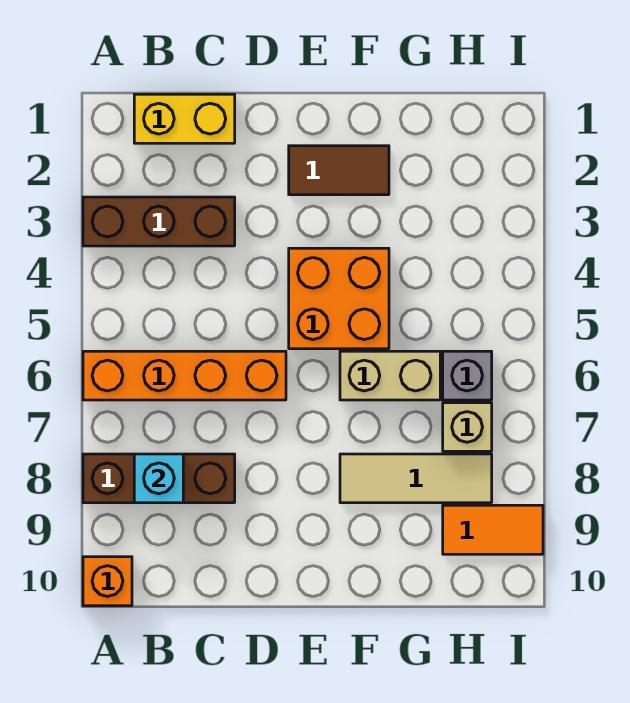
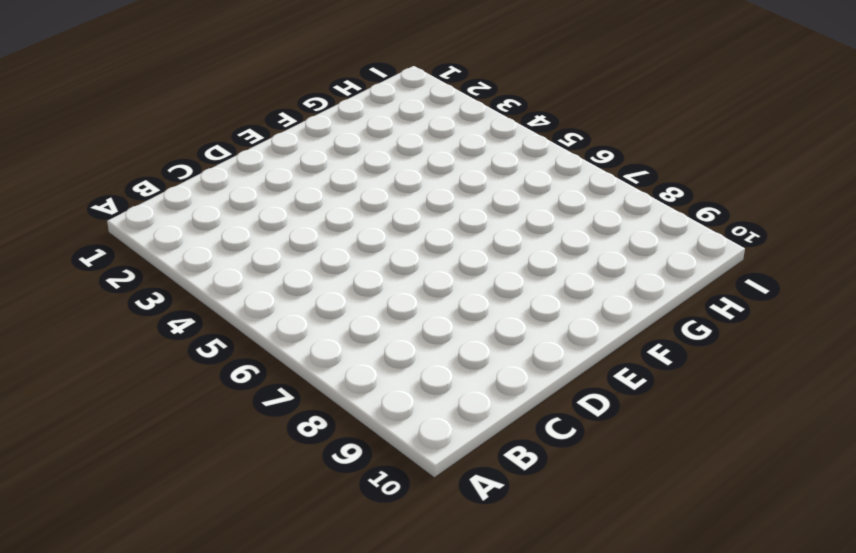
none -> brown 1x3 brick [83,197,235,246]
none -> orange 1x4 brick [83,351,286,400]
none -> brown 1x3 brick [83,454,235,503]

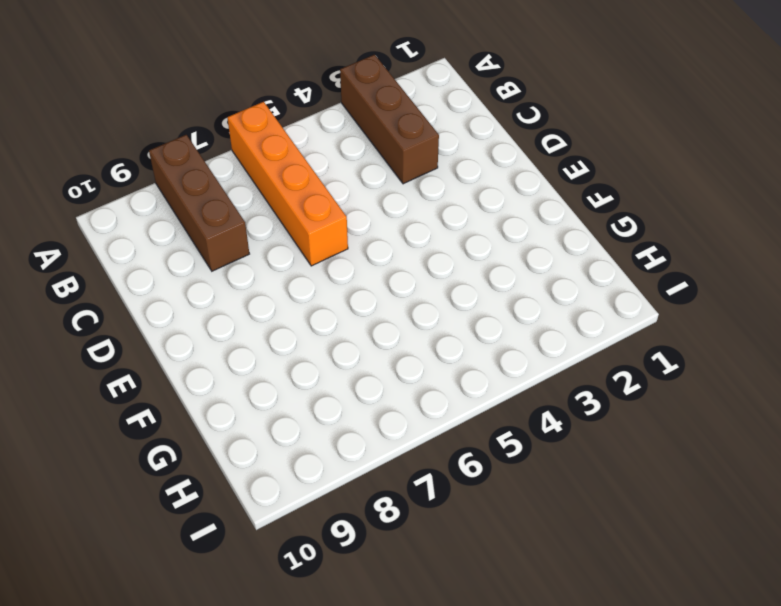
none -> orange 1x1 brick [83,557,132,606]
none -> yellow 1x2 brick [134,94,235,143]
none -> brown 1x2 tile [289,146,389,195]

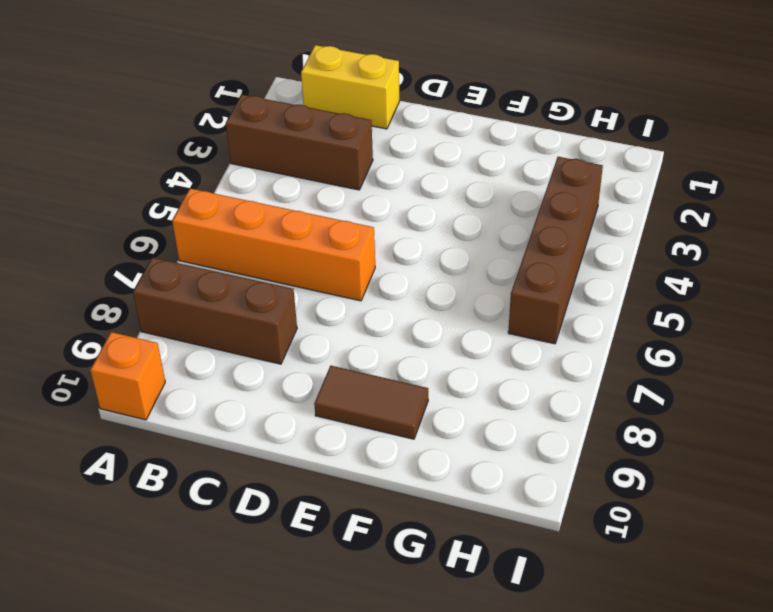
brown 1x2 tile [314,366,428,439] -> brown 1x2 tile moved to [289,146,389,195]
brown 1x4 brick [508,157,603,344] -> grey 1x1 brick [443,351,492,400]
none -> orange 2x2 brick [289,248,389,349]
none -> tan 1x2 brick [340,351,440,400]
none -> tan 1x3 tile [340,454,492,503]

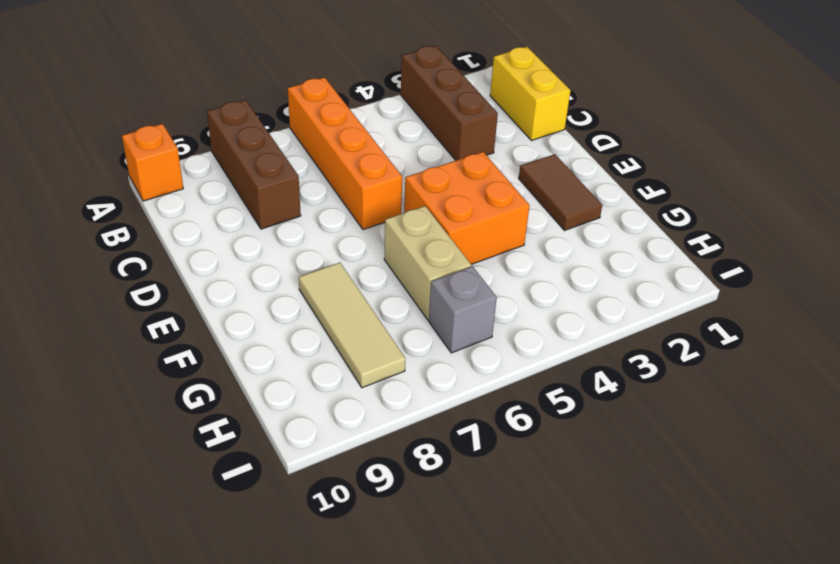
none -> tan 1x1 brick [443,403,492,451]
none -> orange 1x2 tile [443,505,543,554]
none -> cyan 1x1 brick [134,454,183,503]

